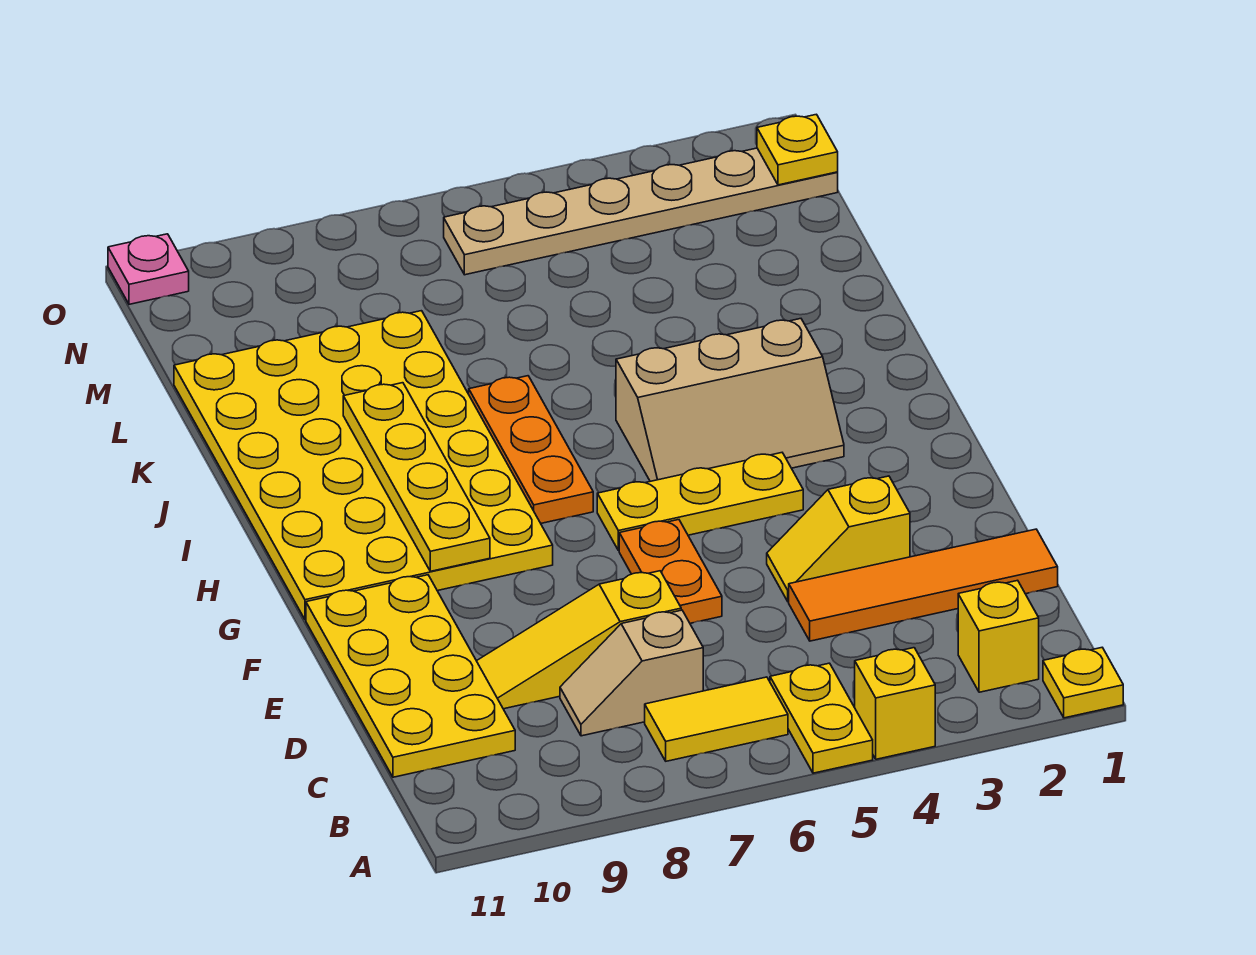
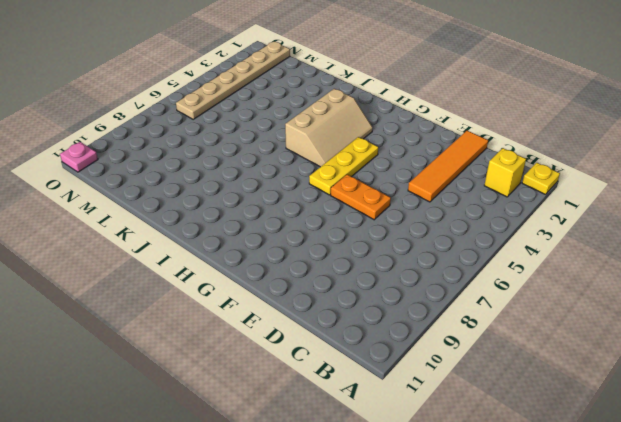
none -> yellow 1x1 brick [855,648,935,759]
none -> yellow 1x2 plate [770,663,873,773]
none -> yellow 1x2 tile [645,677,788,761]

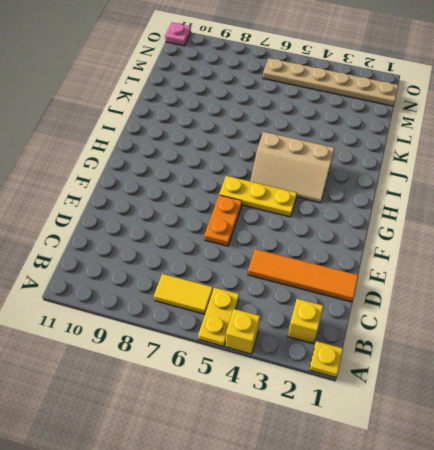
none -> tan 1x2 slope [560,610,703,736]
none -> yellow 2x4 plate [306,575,515,777]
none -> yellow 1x3 slope [477,571,681,709]

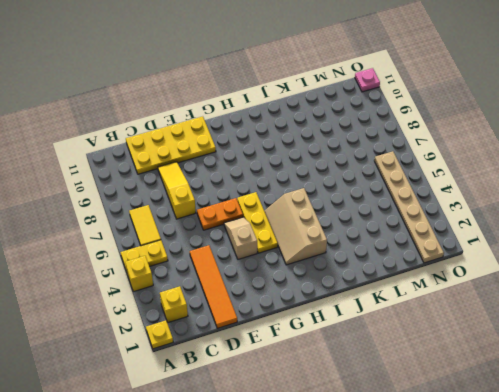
tan 1x2 slope [224,217,257,259] -> tan 1x2 slope moved to [560,610,703,736]
none -> yellow 1x2 slope [767,476,910,602]
none -> yellow 4x6 plate [174,311,553,620]
none -> orange 1x3 plate [469,376,593,523]

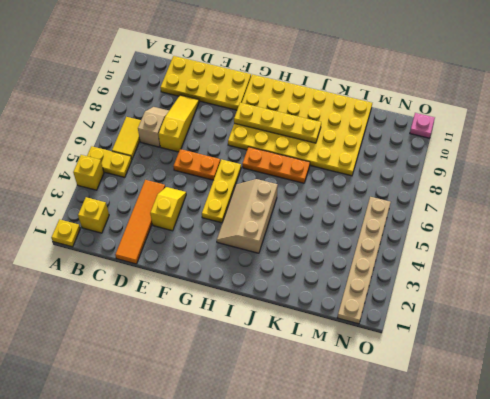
none -> yellow 1x1 plate [757,114,838,185]

